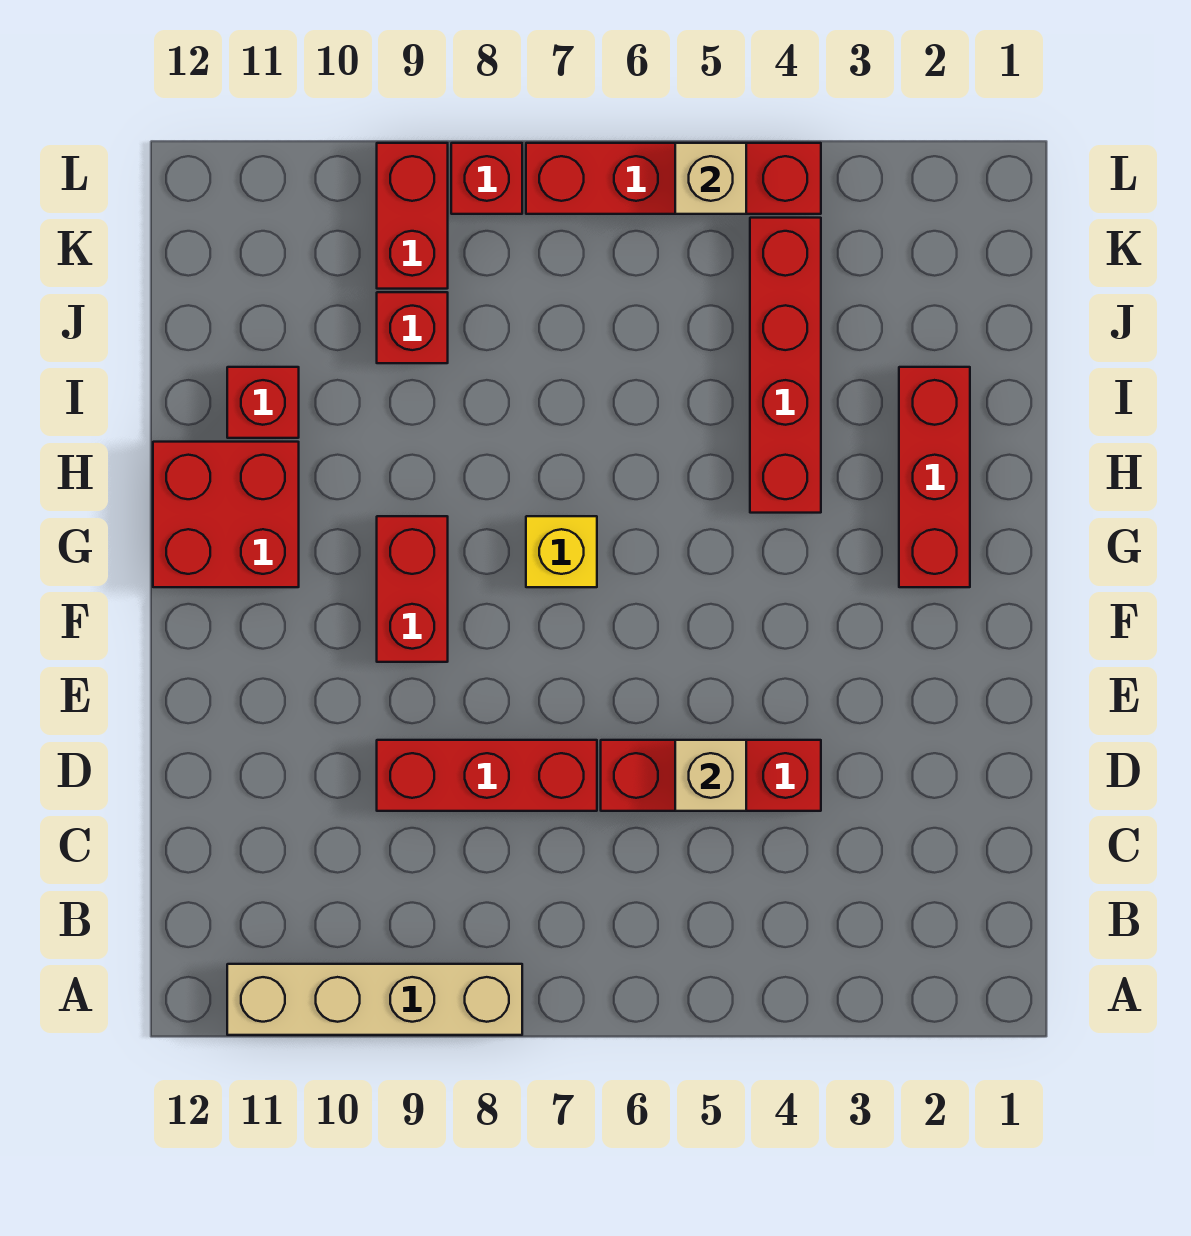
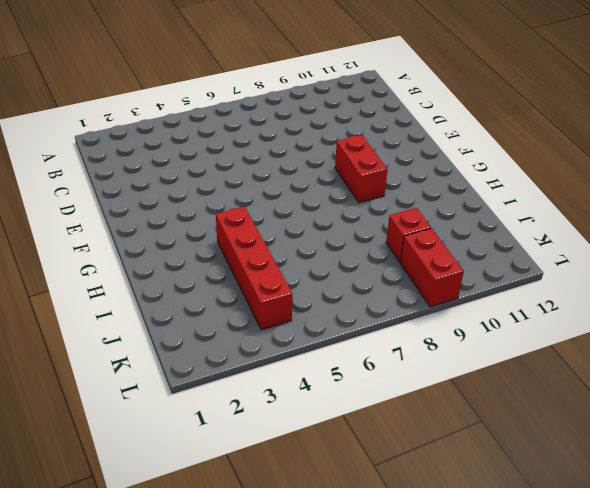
none -> tan 1x4 brick [227,964,522,1035]
none -> red 1x3 brick [601,740,821,811]
none -> red 1x3 brick [377,740,597,811]

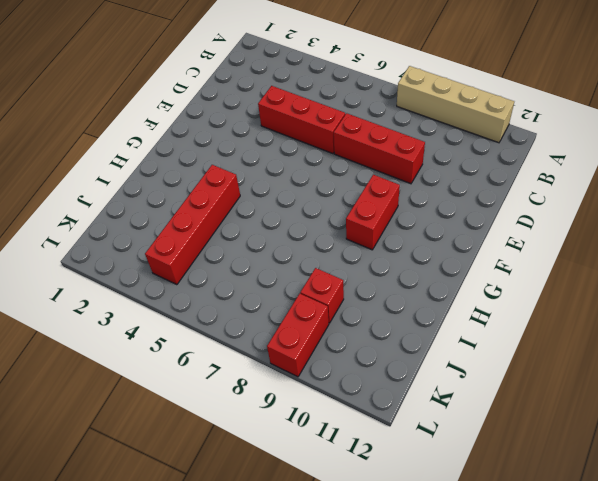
none -> red 1x3 brick [899,367,970,587]
none -> yellow 1x1 brick [526,516,597,587]
none -> red 2x2 brick [153,442,299,587]

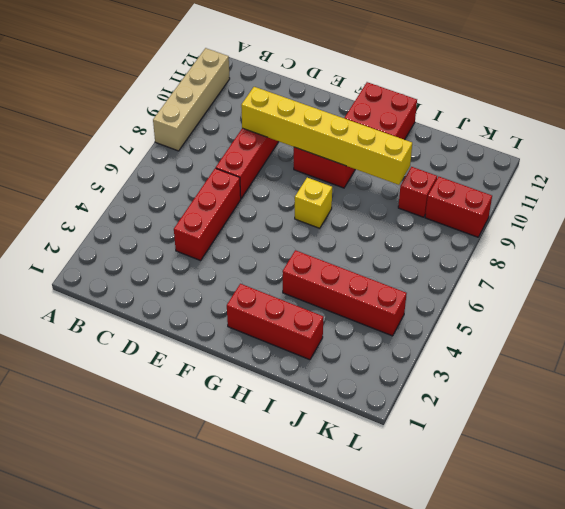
yellow 1x6 brick [241,87,412,185] -> none
none -> red 1x1 brick [227,367,299,438]
none -> red 1x4 brick [526,143,821,214]
none -> red 1x1 brick [451,143,522,214]

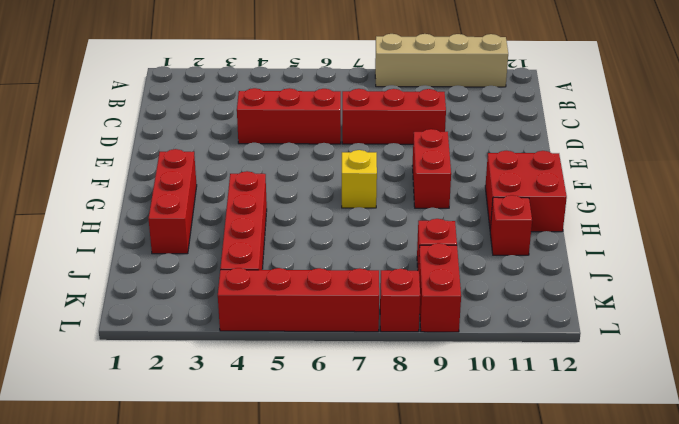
none -> tan 1x1 brick [675,740,746,811]
none -> tan 1x1 brick [675,143,746,214]

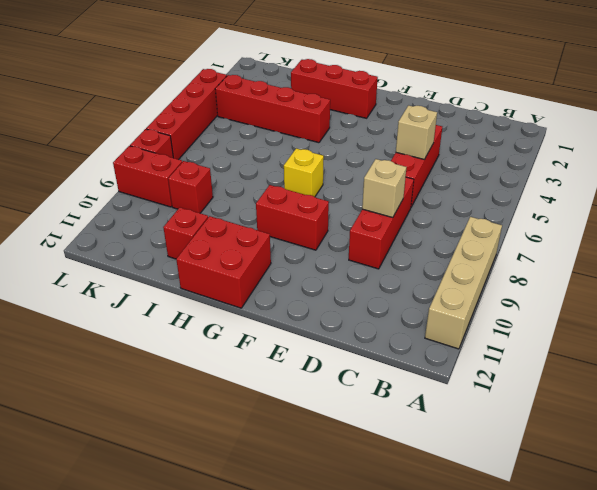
tan 1x1 brick [362,159,406,218] -> tan 1x1 brick moved to [675,143,746,214]

